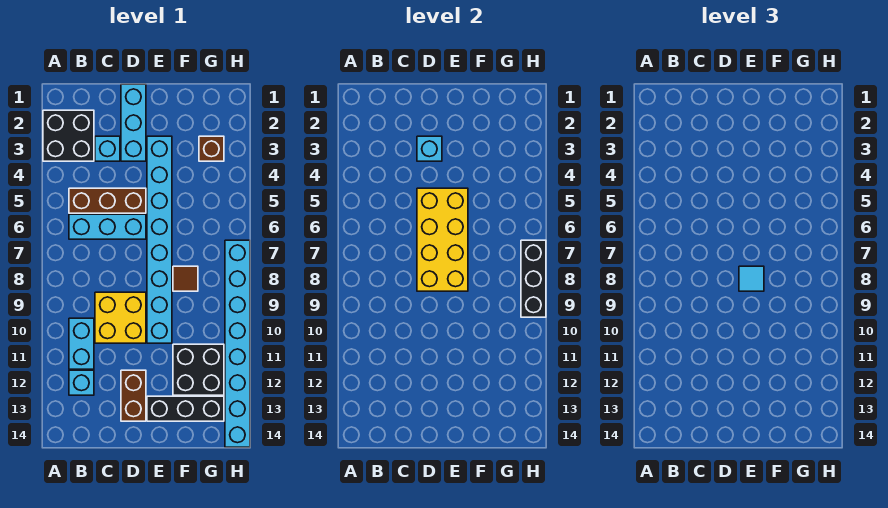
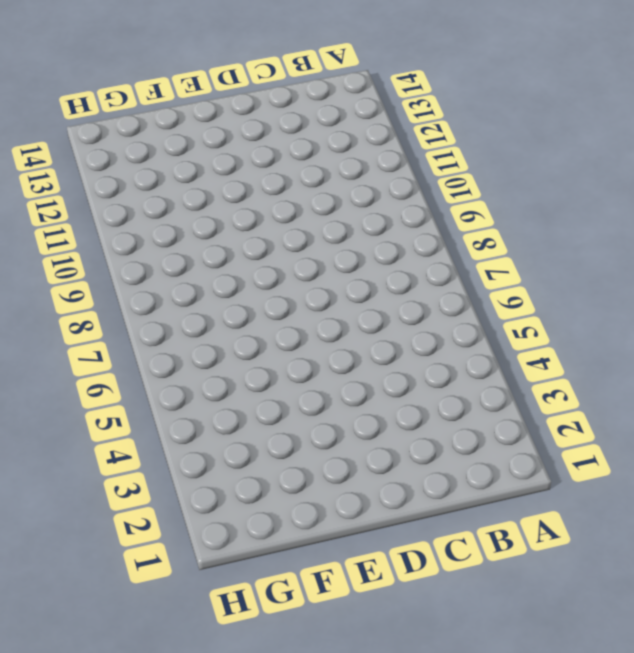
none -> black 2x2 brick [43,110,94,161]
none -> brown 1x3 brick [69,188,146,213]
none -> cyan 1x3 brick [69,214,146,239]

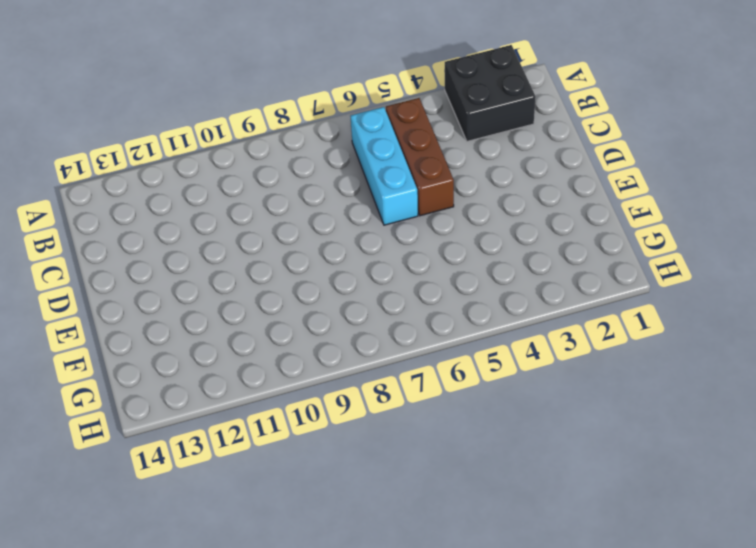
none -> cyan 1x2 brick [69,318,94,369]
none -> cyan 1x1 brick [69,370,94,395]
none -> cyan 1x1 brick [95,136,120,161]

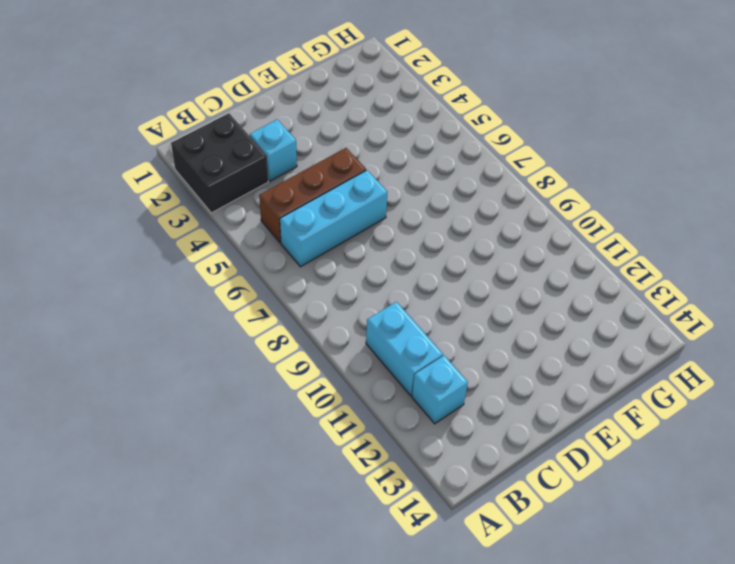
none -> yellow 2x2 brick [95,292,146,343]
none -> cyan 1x3 brick [121,84,146,161]
none -> brown 1x2 brick [121,370,146,421]

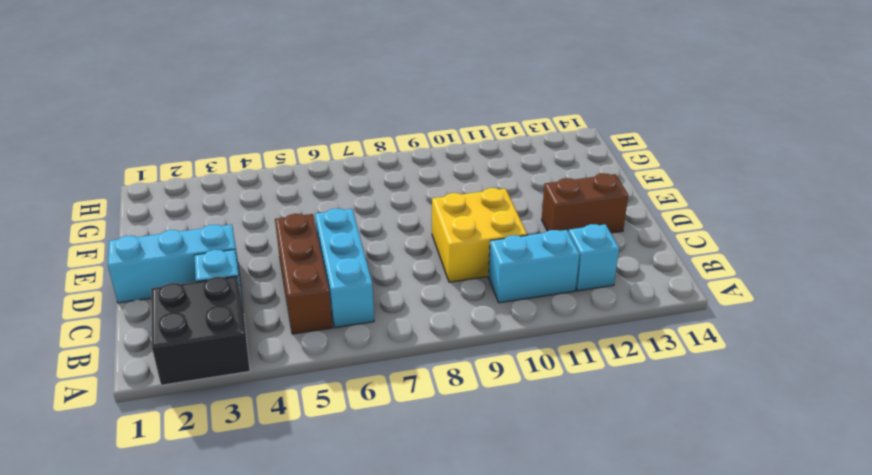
none -> cyan 1x8 brick [147,136,172,343]
none -> black 1x3 brick [147,396,224,421]
none -> brown 1x1 tile [173,266,198,291]

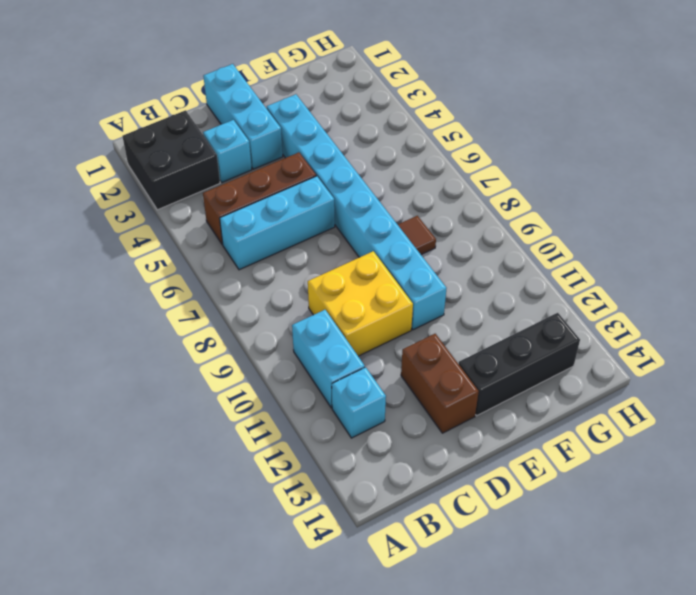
none -> black 2x2 brick [173,344,224,395]
none -> brown 1x1 brick [199,136,224,161]
none -> cyan 1x8 brick [225,240,250,447]

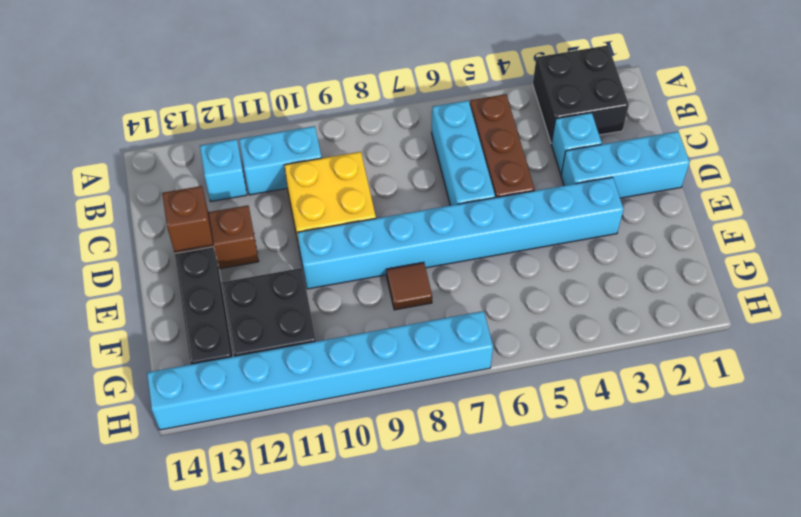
brown 1x1 brick [162,186,213,252] -> brown 1x1 brick moved to [199,136,224,161]
none -> cyan 1x1 brick [417,136,442,161]
none -> yellow 2x4 brick [417,188,468,291]
none -> black 1x3 brick [521,240,546,317]

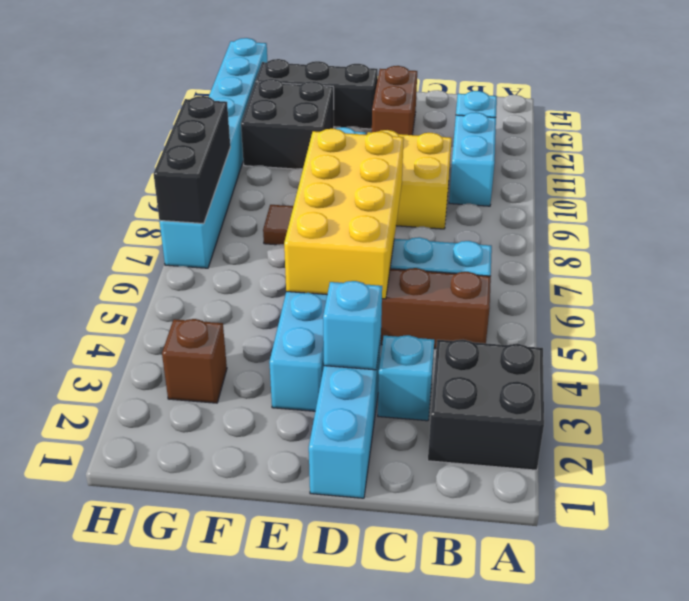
none -> cyan 1x1 tile [739,266,764,291]

